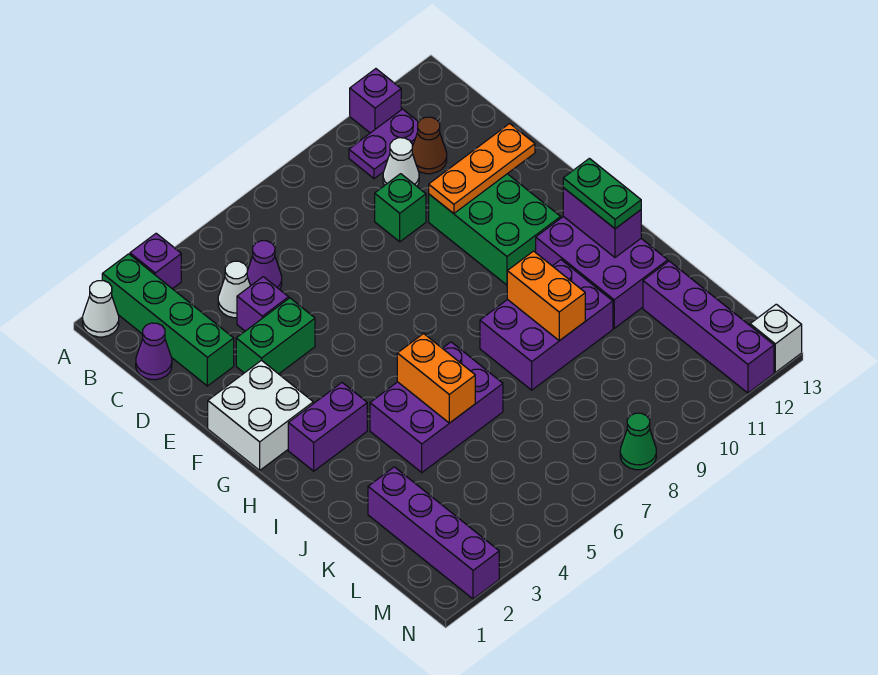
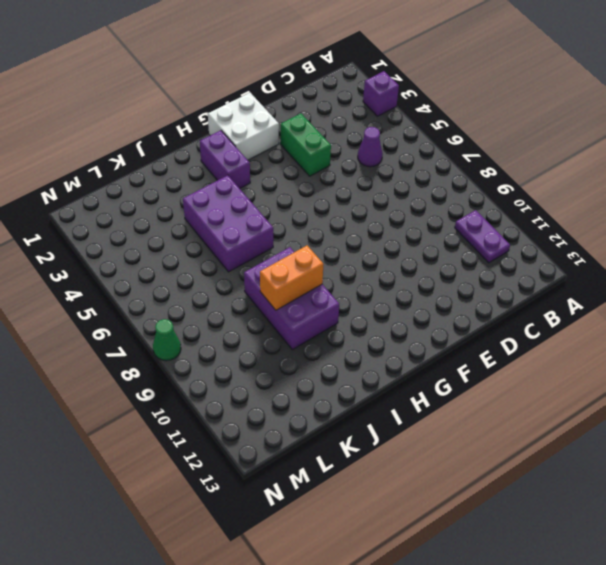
none -> white 1x1 cone [83,281,119,337]
none -> green 1x4 brick [102,254,234,386]
none -> purple 1x1 brick [350,69,401,133]

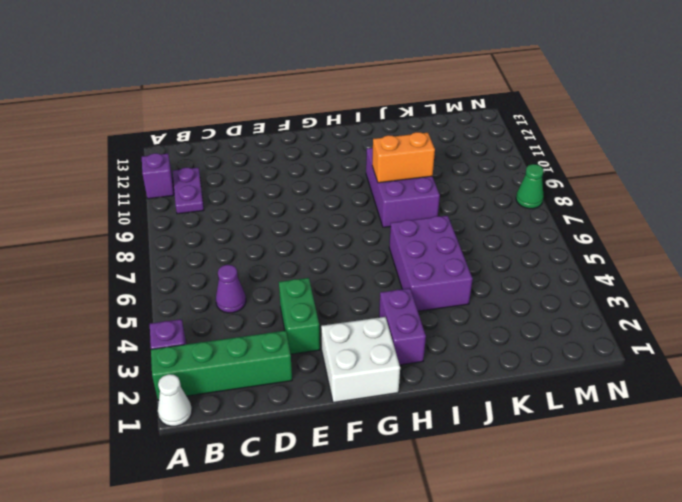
none -> purple 1x1 cone [136,323,172,380]
none -> white 1x1 cone [218,261,250,318]
none -> white 1x1 cone [383,138,419,186]

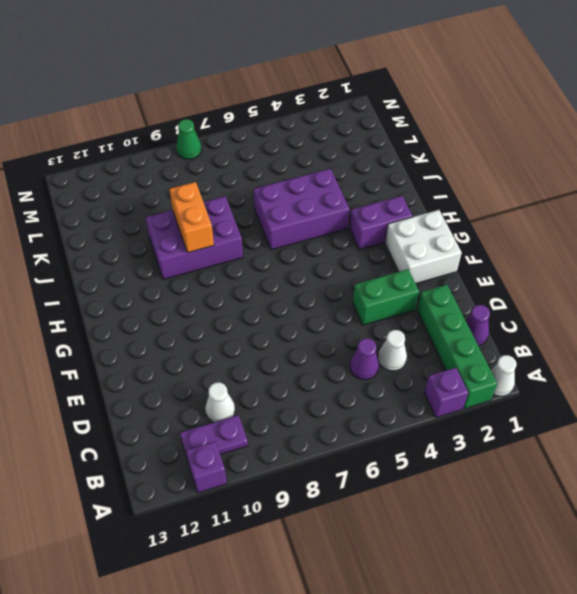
none -> brown 1x1 cone [412,117,447,174]
none -> purple 1x1 brick [237,277,289,331]
none -> green 1x1 brick [375,174,426,242]

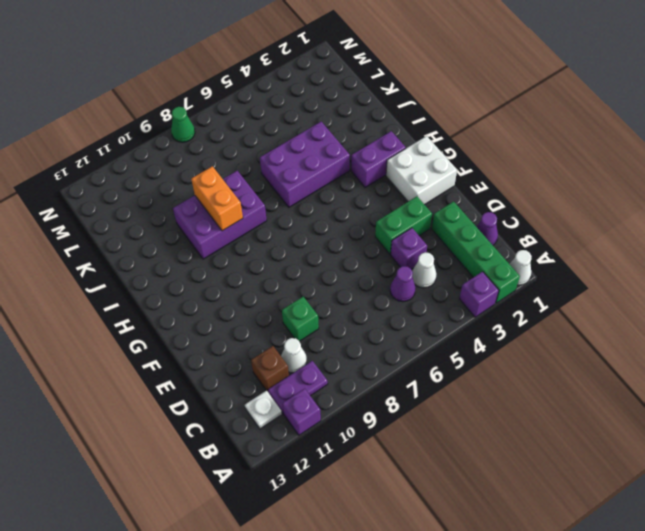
white 1x1 plate [245,390,282,429] -> none
brown 1x1 brick [251,346,289,391] -> brown 1x1 cone [412,117,447,174]
none -> green 2x3 brick [429,174,561,285]
none -> purple 2x3 brick [536,216,668,328]
none -> purple 1x4 brick [368,467,499,599]

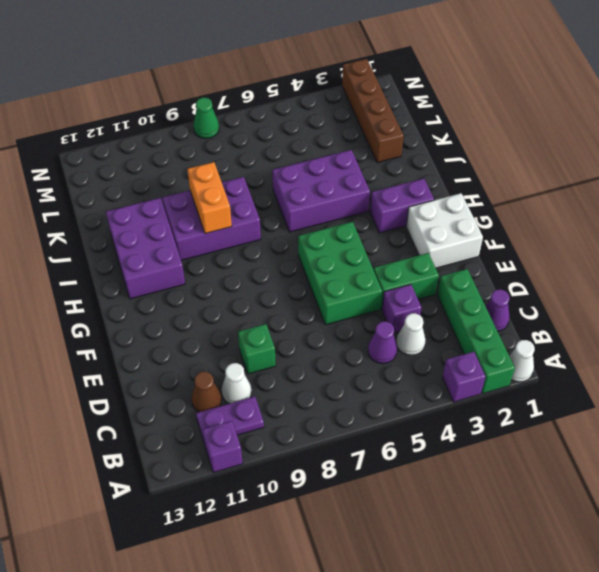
green 2x3 brick [298,222,382,325] -> green 2x3 brick moved to [429,174,561,285]
brown 1x4 brick [342,59,404,163] -> purple 1x4 brick [368,467,499,599]
none -> purple 1x4 brick [643,261,774,393]
none -> white 1x1 brick [750,304,802,372]
none -> orange 1x3 plate [429,123,535,214]

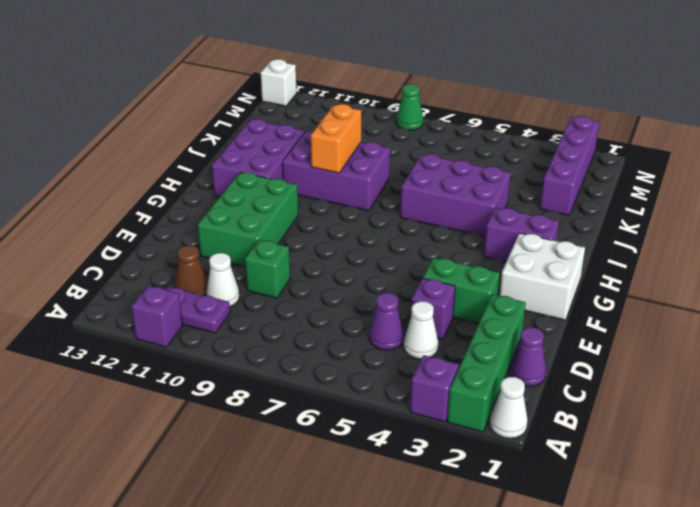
none -> purple 1x4 brick [643,261,774,393]
none -> orange 1x3 plate [429,123,535,214]
none -> purple 1x2 brick [563,188,641,257]

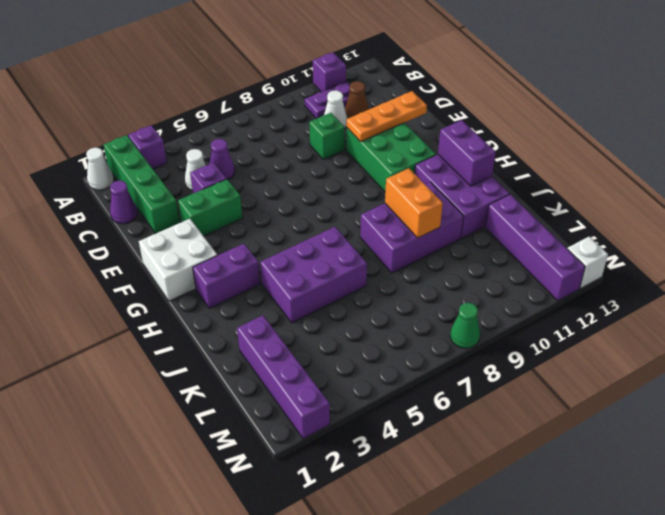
none -> orange 1x2 brick [397,334,475,423]
none -> green 1x2 plate [563,158,641,229]

